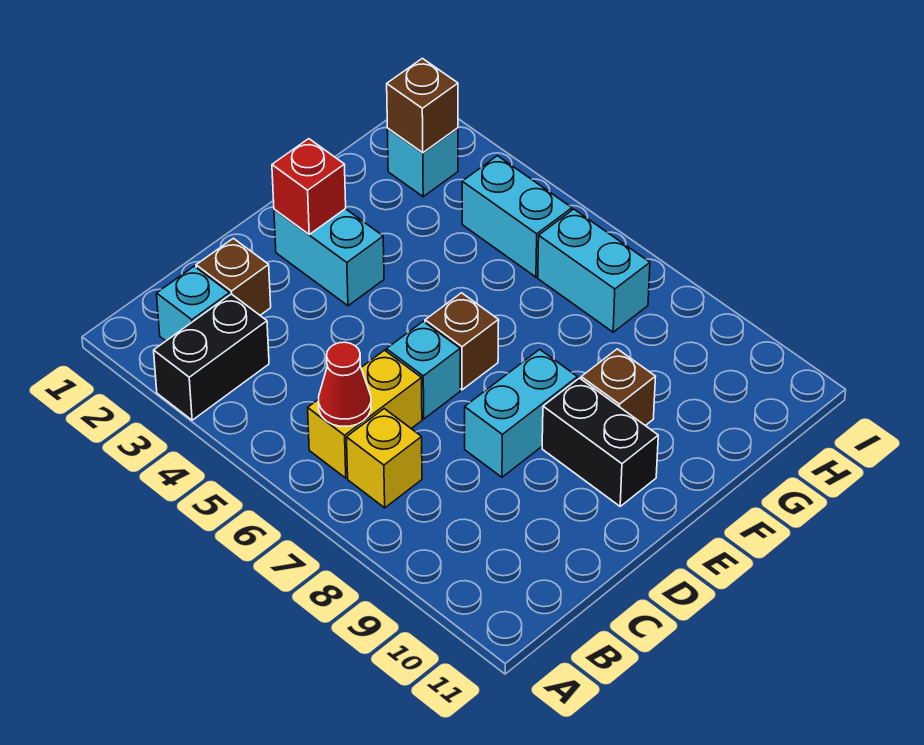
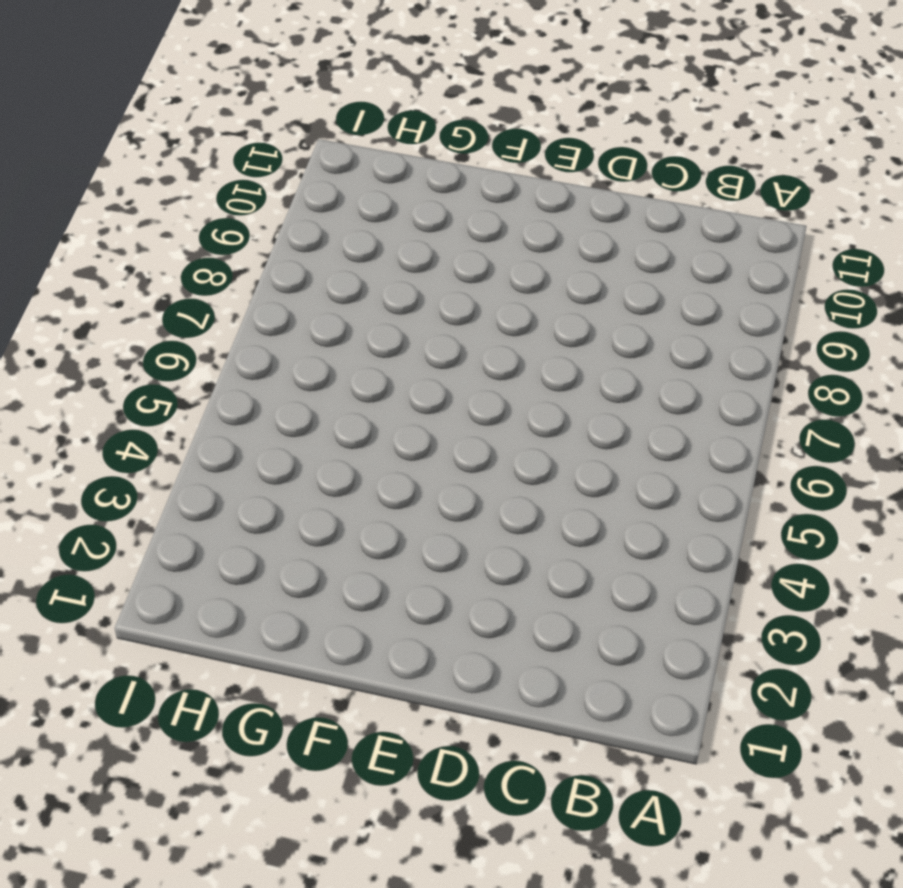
none -> black 1x2 brick [154,294,269,420]
none -> cyan 1x1 brick [157,266,230,341]
none -> yellow 1x2 brick [308,350,422,478]

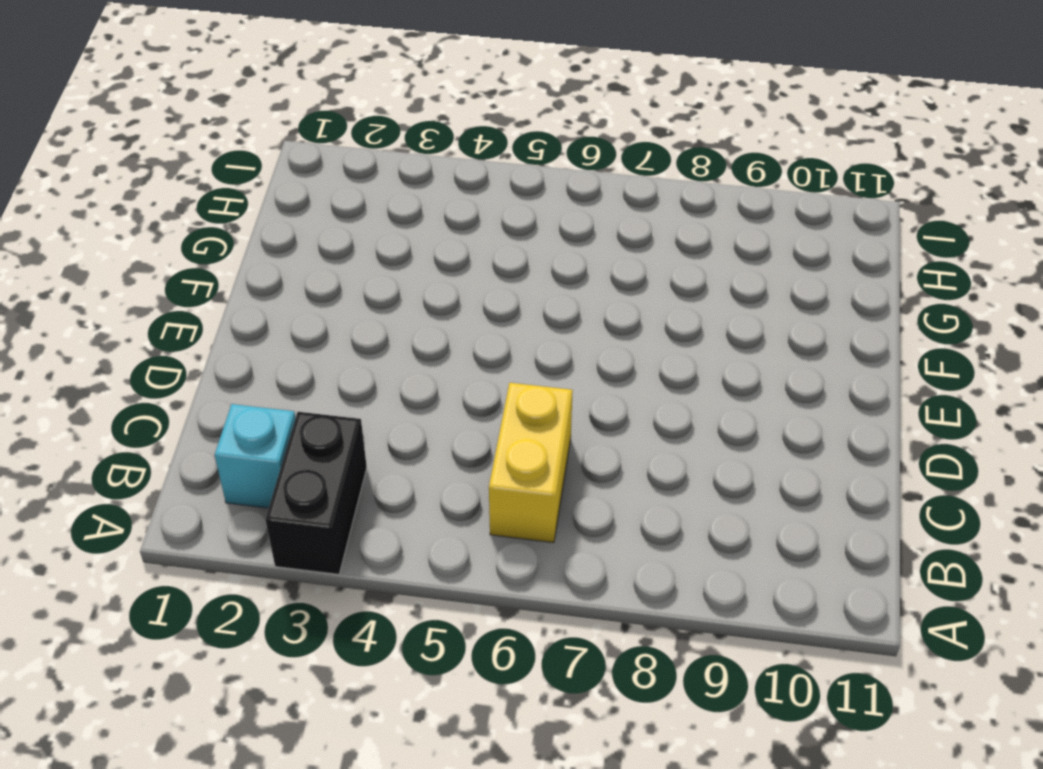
none -> yellow 1x1 brick [346,409,422,508]
none -> brown 1x1 brick [196,238,271,315]
none -> cyan 1x1 brick [386,321,460,419]

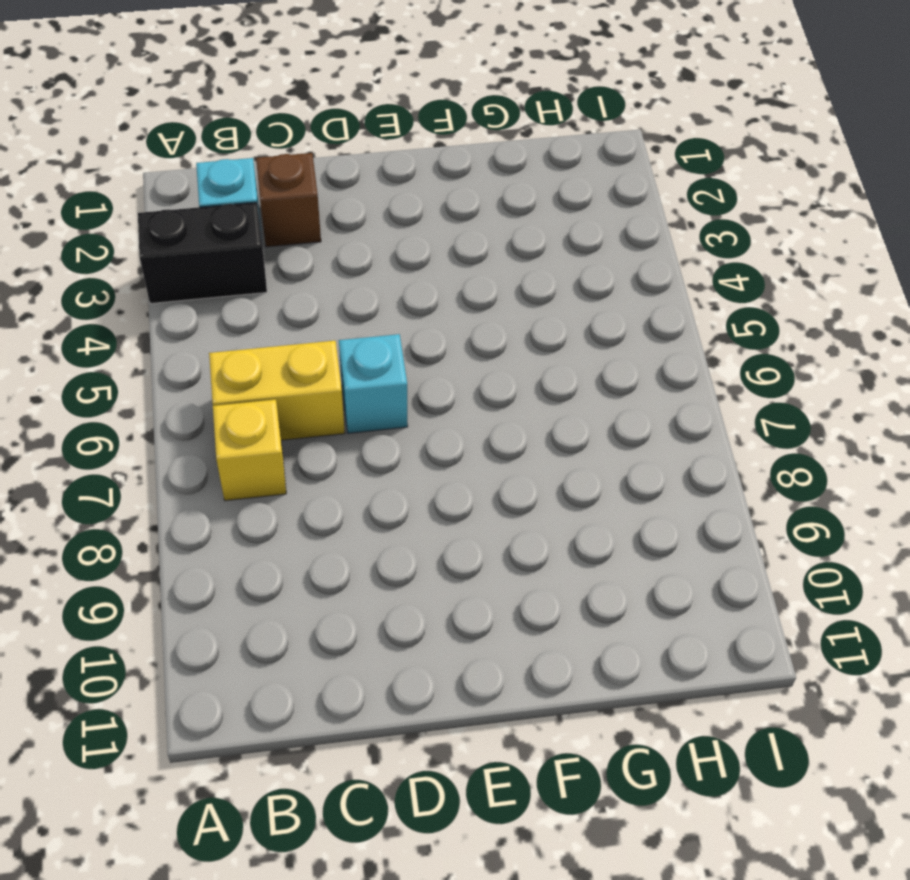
none -> cyan 1x2 brick [465,349,578,477]
none -> cyan 1x2 brick [274,209,384,306]
none -> brown 1x1 brick [425,293,499,390]

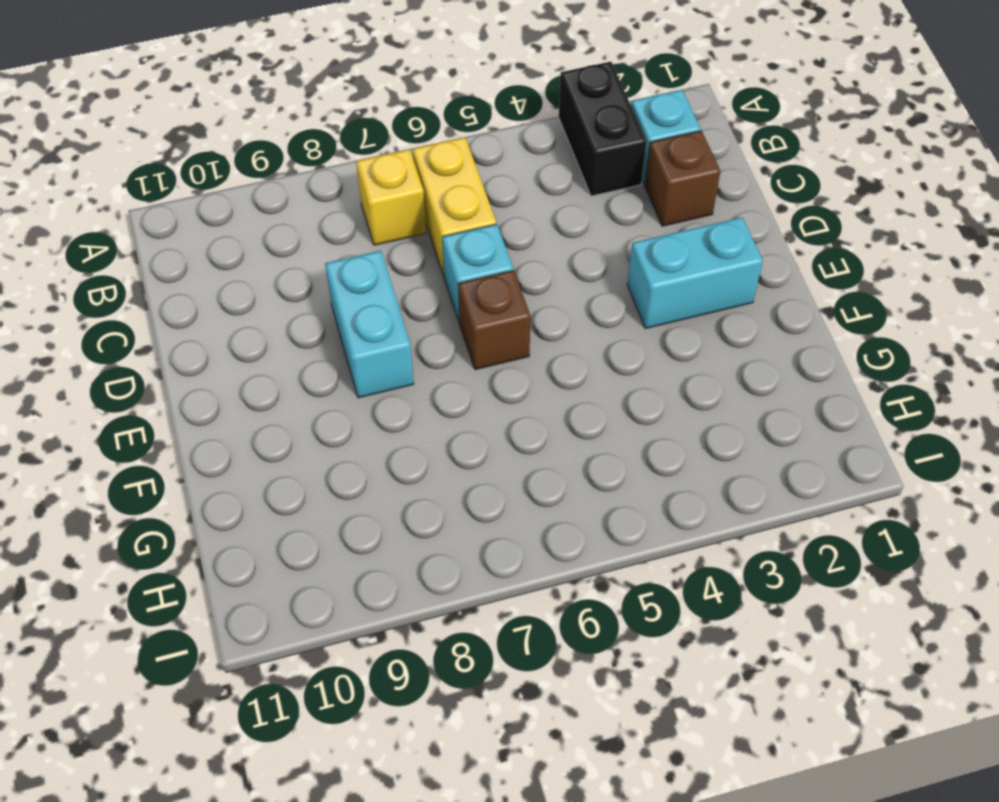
none -> black 1x2 brick [542,378,658,506]
none -> brown 1x1 brick [581,349,656,426]
none -> cyan 1x1 brick [387,128,458,197]

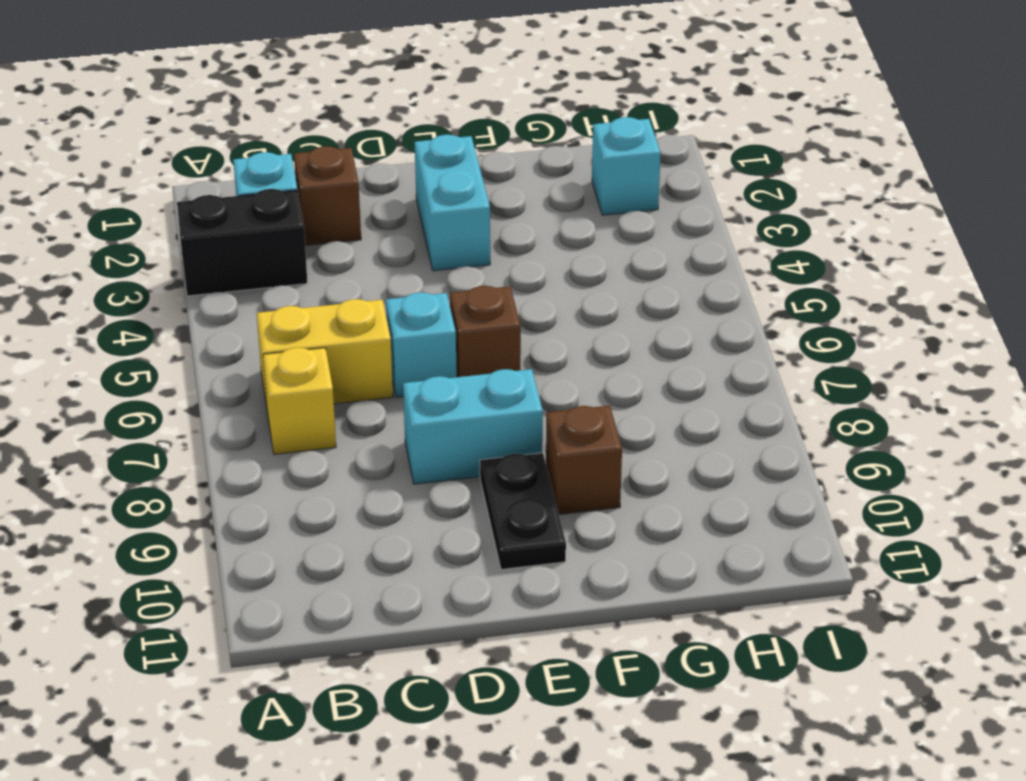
black 1x2 plate [480,453,566,569] -> black 1x2 brick [542,378,658,506]
none -> cyan 1x2 brick [462,156,572,277]
none -> cyan 1x2 brick [538,209,650,332]
none -> red 1x1 cone [319,342,371,426]

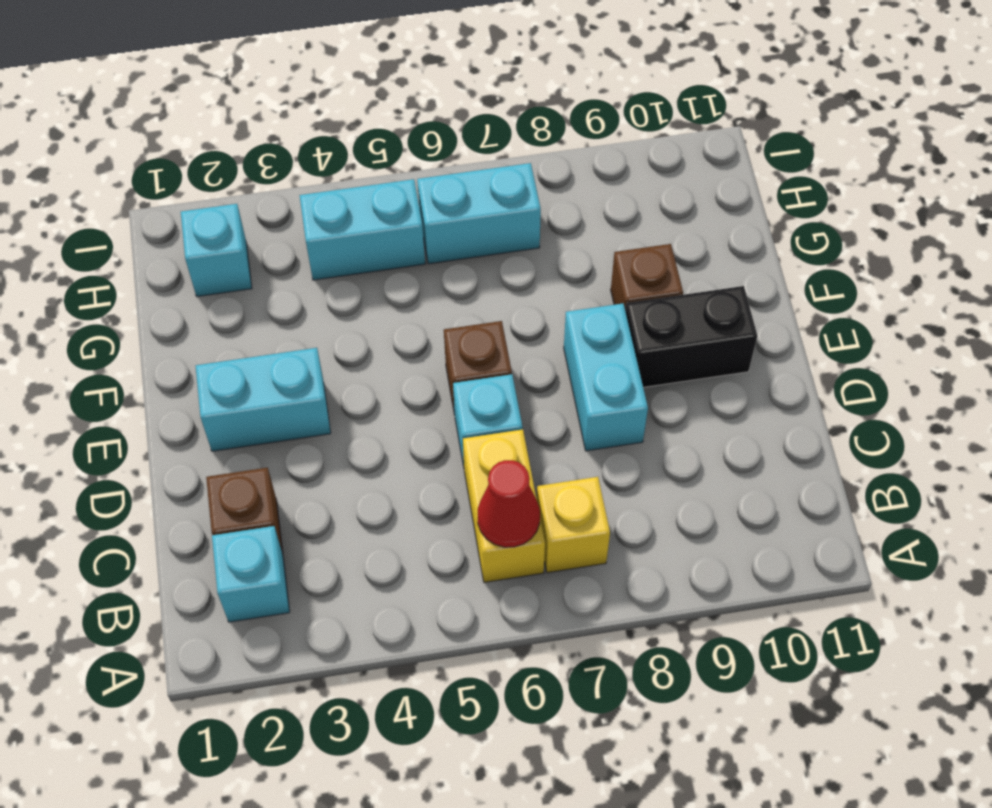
none -> black 1x2 brick [154,294,269,420]
none -> red 1x1 brick [272,139,346,234]
none -> brown 1x1 brick [387,58,458,153]

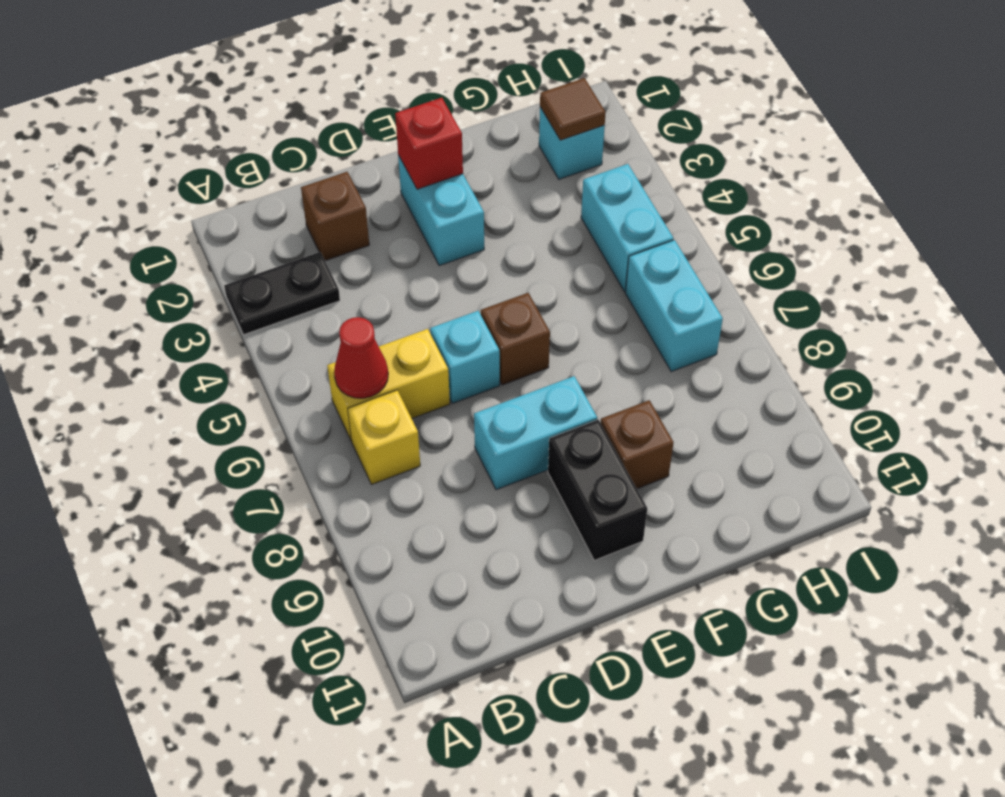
black 1x2 plate [224,252,340,335] -> black 1x2 brick [154,294,269,420]
brown 1x1 tile [540,78,606,140] -> brown 1x1 brick [387,58,458,153]
none -> cyan 1x1 brick [157,266,230,341]

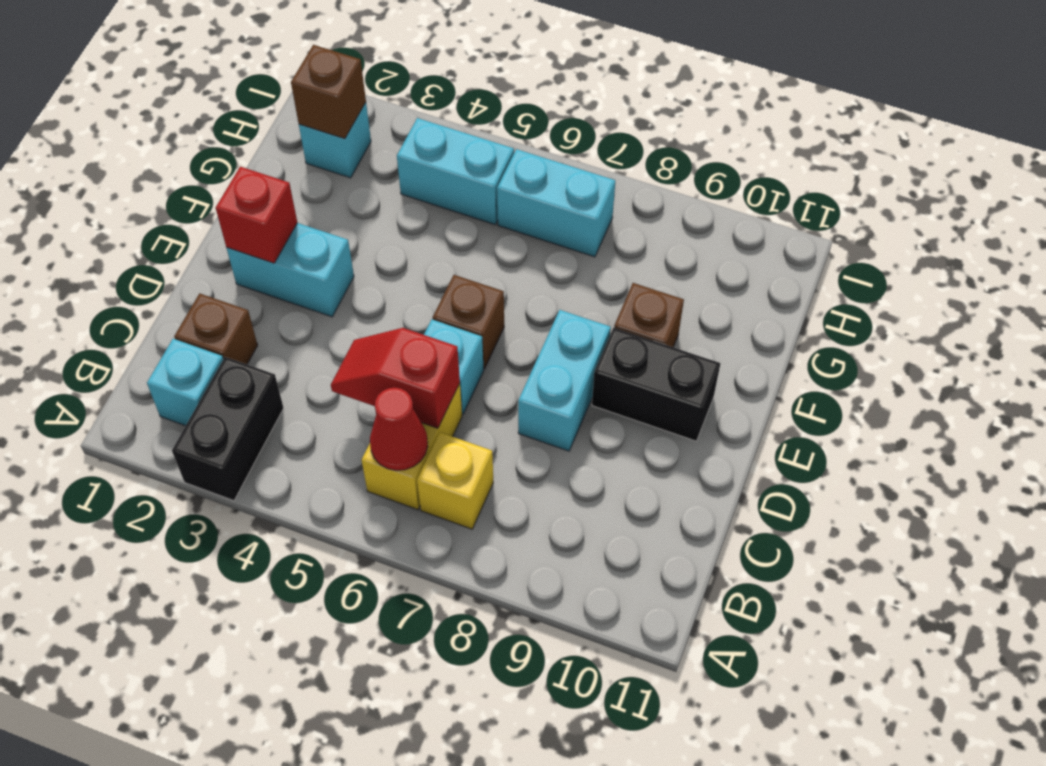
red 1x2 slope [331,328,460,428] -> none

